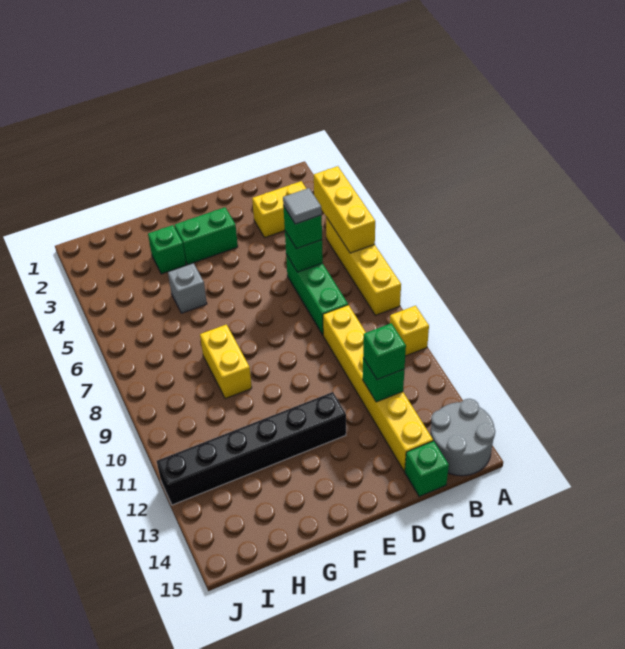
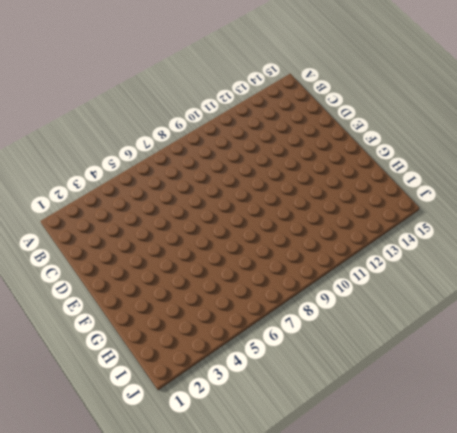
none -> yellow 1x4 brick [326,217,401,315]
none -> yellow 1x1 brick [390,306,429,356]
none -> grey 2x2 round brick [430,399,495,476]

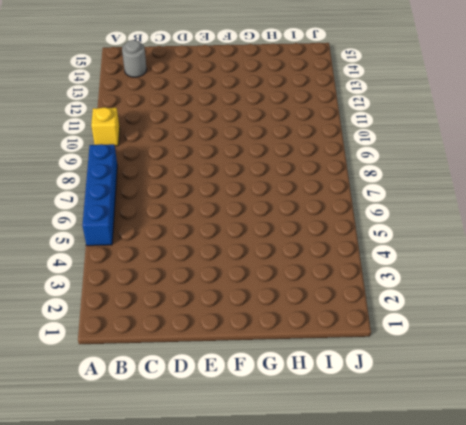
blue 1x4 brick [82,144,117,246] -> yellow 1x4 brick [326,217,401,315]
grey 1x1 round brick [122,40,147,77] -> grey 2x2 round brick [430,399,495,476]
none -> yellow 1x2 brick [252,181,306,238]
none -> green 1x3 brick [286,254,348,335]
none -> yellow 1x6 brick [323,305,433,471]

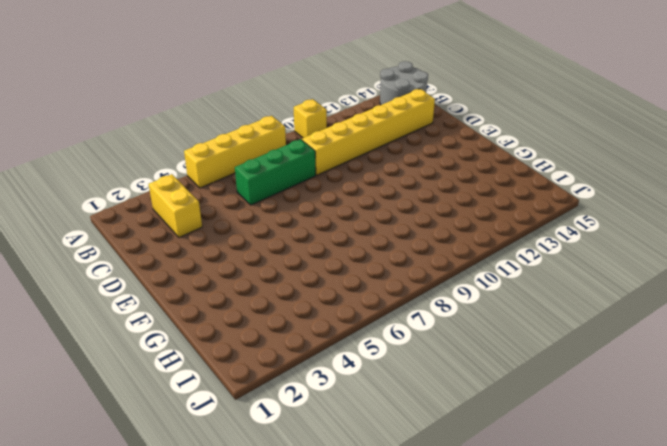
none -> green 1x1 brick [405,441,449,497]
none -> green 1x2 brick [175,207,238,265]
none -> black 1x6 brick [157,392,346,505]

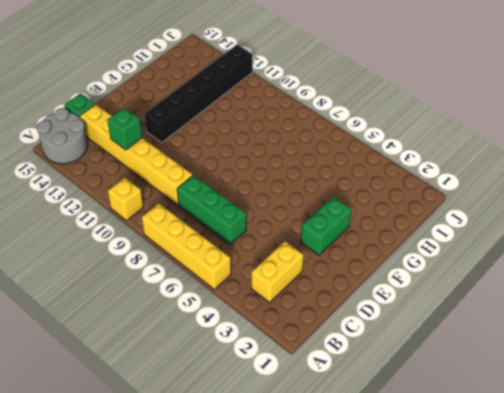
none -> green 1x1 brick [148,225,186,274]
none -> grey 1x1 brick [168,263,207,313]
none -> yellow 1x2 brick [200,325,252,399]

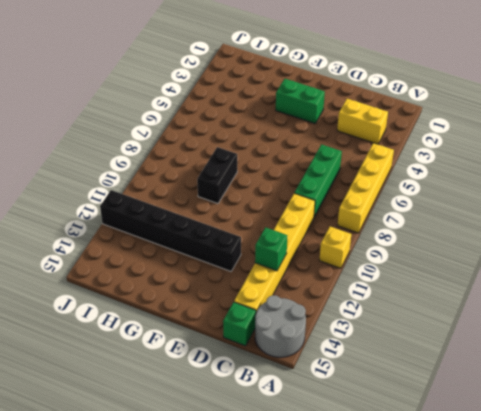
black 1x2 brick [197,147,237,204] -> yellow 1x2 brick [200,325,252,399]
none -> green 1x1 brick [148,225,186,274]
none -> grey 1x1 brick [168,263,207,313]
none -> yellow 1x3 brick [314,166,375,253]

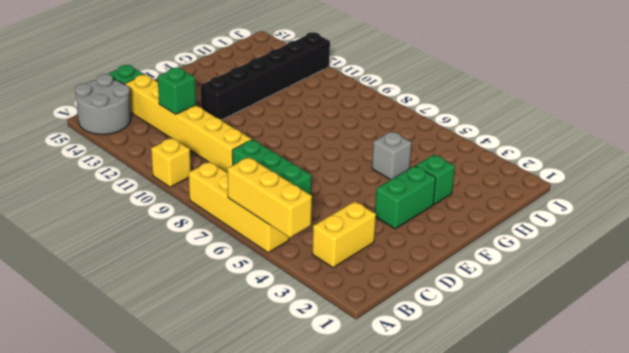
none -> yellow 1x2 brick [200,325,252,399]
none -> green 1x1 brick [285,231,323,272]
none -> green 1x1 brick [283,206,322,249]

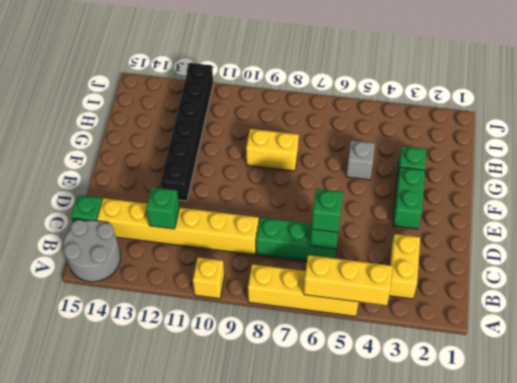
none -> green 1x1 brick [363,323,406,380]
none -> grey 1x1 tile [283,188,322,224]

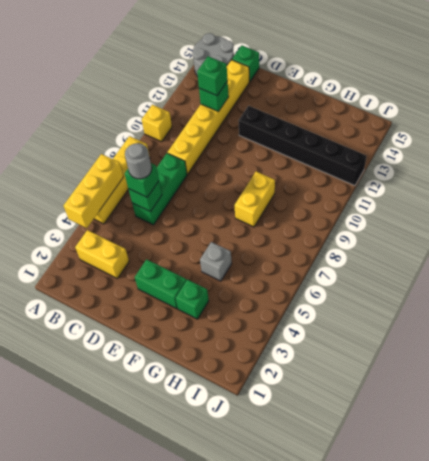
grey 1x1 round brick [125,143,152,179] -> grey 1x1 tile [283,188,322,224]

